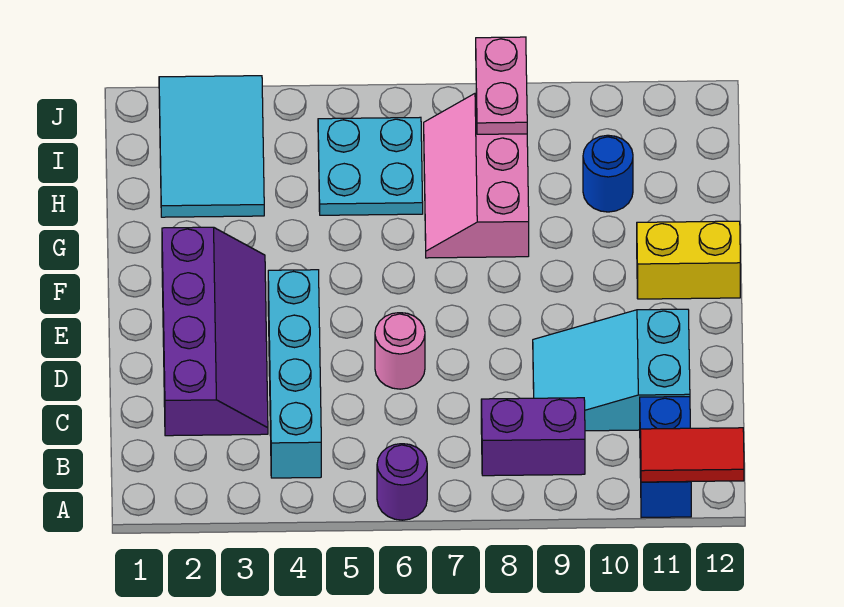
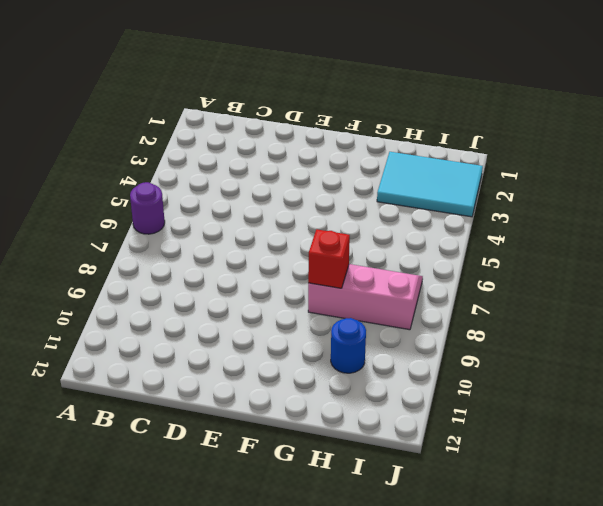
red 1x1 brick [308,229,350,288] -> none
none -> blue 1x2 brick [640,397,691,518]
none -> cyan 1x4 brick [268,270,321,478]
none -> purple 1x2 brick [481,398,585,476]

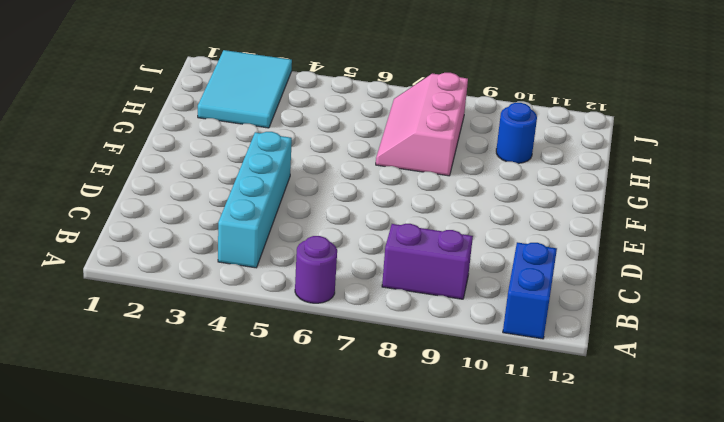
none -> purple 2x4 slope [162,227,268,436]
none -> cyan 2x3 slope [533,309,690,431]
none -> pink 1x1 round brick [375,313,425,389]

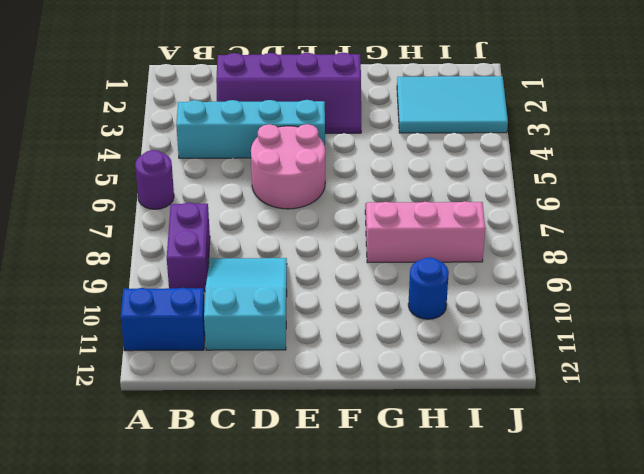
pink 2x2 round brick [251,124,325,209] -> pink 1x1 round brick [375,313,425,389]
none -> yellow 1x2 brick [637,221,740,299]
none -> cyan 2x2 plate [318,117,423,215]
none -> red 1x2 tile [640,428,744,482]

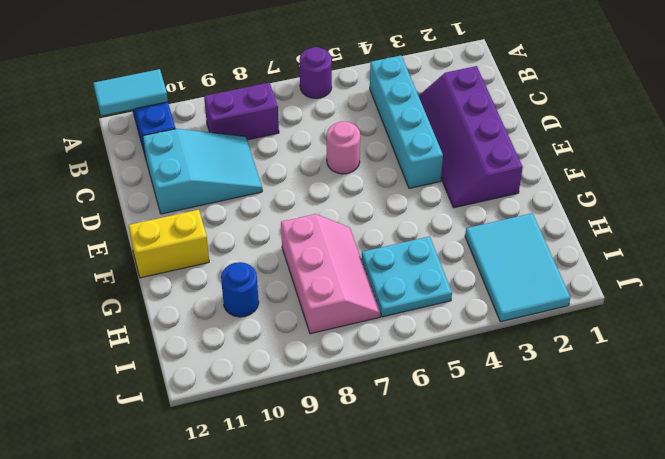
cyan 1x2 tile [93,69,168,116] -> red 1x2 tile [640,428,744,482]
none -> pink 1x2 plate [476,37,527,134]

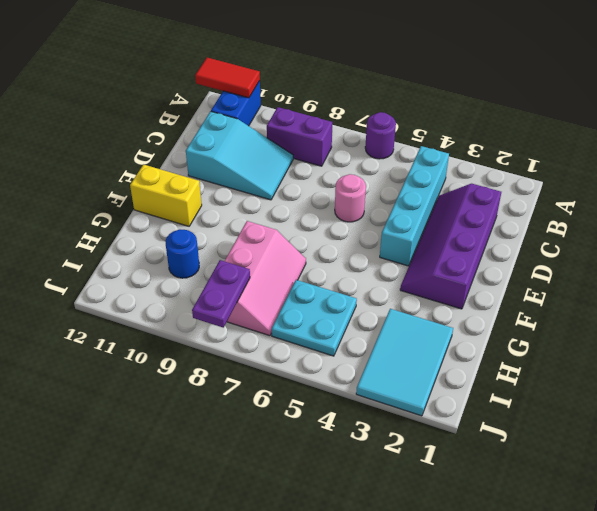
purple 1x2 plate [192,260,250,327] -> pink 1x2 plate [476,37,527,134]

